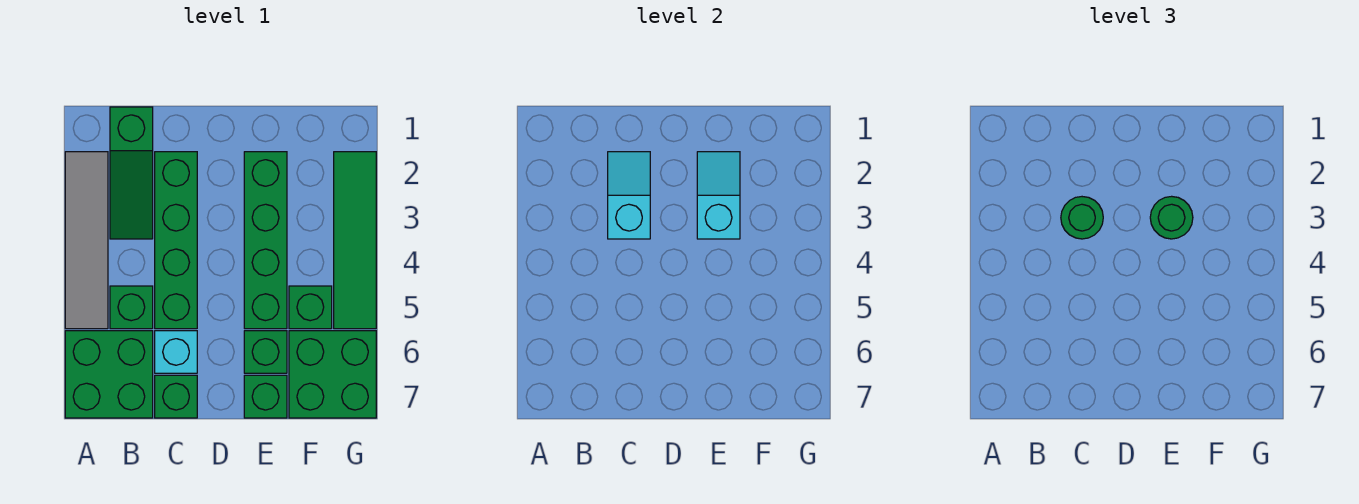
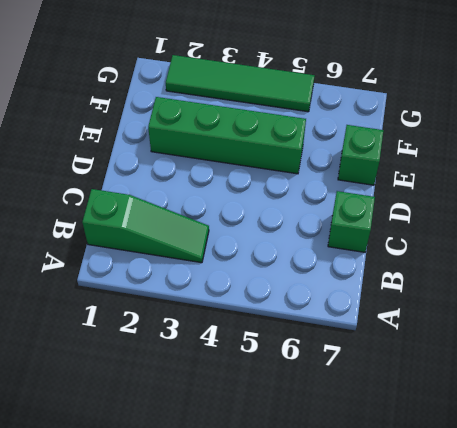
none -> grey 1x4 tile [65,152,108,329]
none -> green 2x2 brick [65,331,153,418]
none -> green 1x1 brick [110,286,153,329]

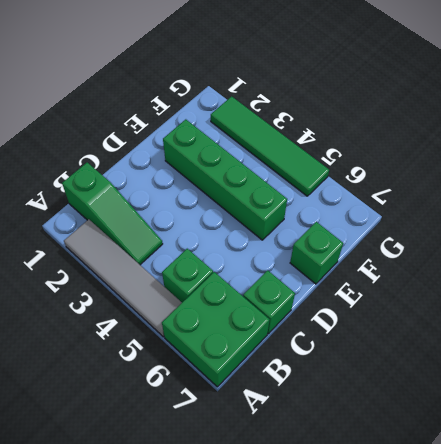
none -> green 1x4 brick [155,152,197,329]
none -> cyan 1x1 brick [155,331,197,373]
none -> green 1x1 brick [244,331,287,373]

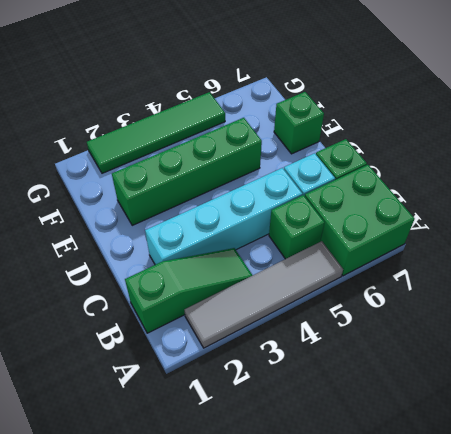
cyan 1x4 brick [145,168,302,265] -> green 1x4 brick [155,152,197,329]
none -> green 1x1 brick [244,331,287,373]
none -> green 1x1 brick [289,286,332,329]
none -> green 2x2 brick [289,331,376,418]

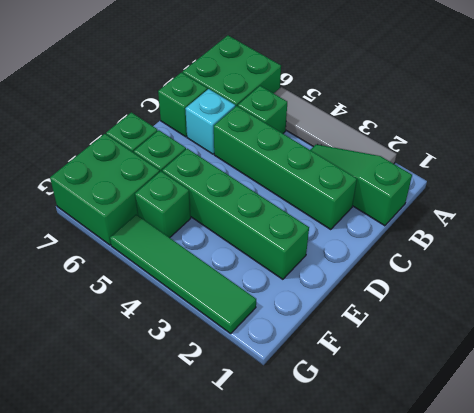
none -> cyan 1x2 slope [608,152,650,239]
none -> cyan 1x2 slope [697,152,740,239]
none -> green 1x1 round brick [1061,197,1103,239]

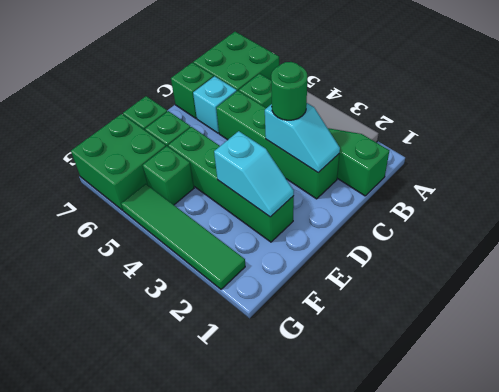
none -> green 1x1 round brick [1150,196,1193,239]

